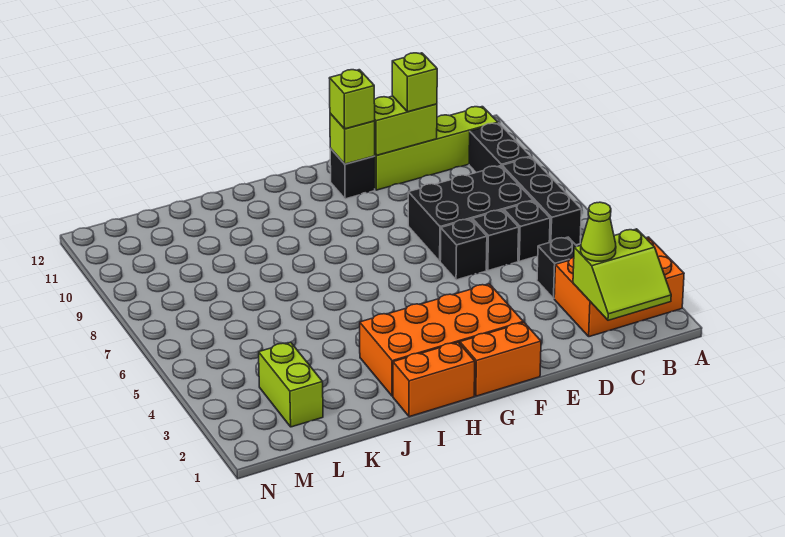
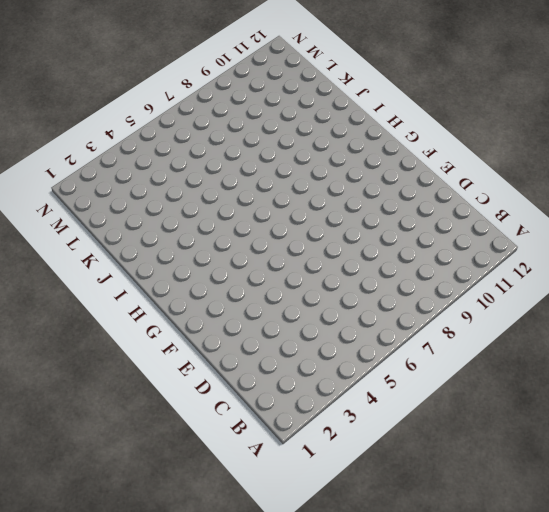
none -> orange 2x3 brick [554,237,684,337]
none -> black 1x3 brick [502,157,581,245]
none -> black 1x2 brick [469,123,531,173]

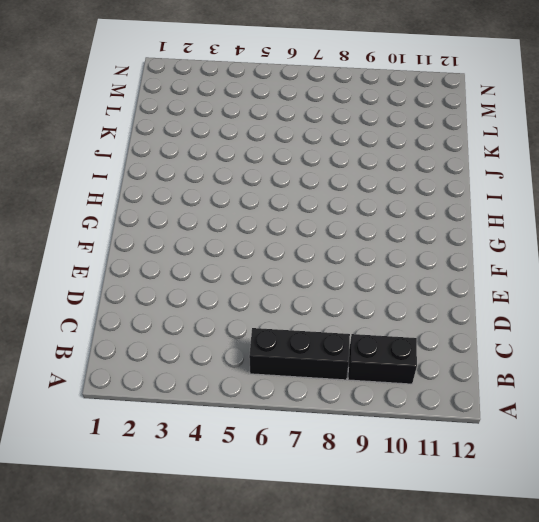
none -> orange 2x3 brick [554,237,684,337]
none -> lime 1x4 brick [375,107,498,190]
none -> black 1x1 brick [537,237,577,298]

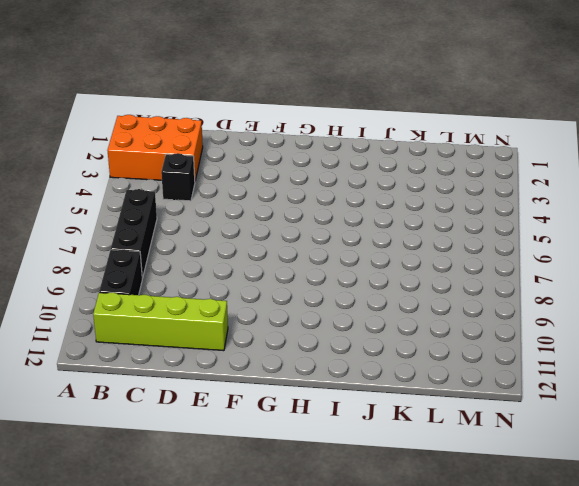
none -> black 1x1 brick [504,201,550,261]
none -> black 2x3 brick [408,166,533,261]
none -> black 1x1 brick [473,210,519,271]

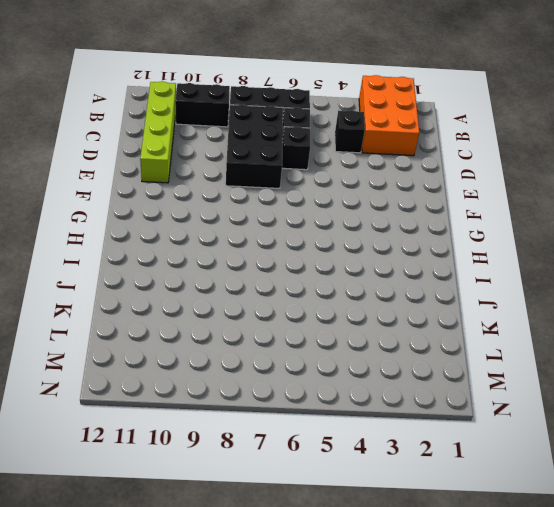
none -> black 1x1 brick [440,219,487,280]
none -> orange 1x2 brick [460,323,541,396]
none -> orange 2x4 brick [360,284,523,396]

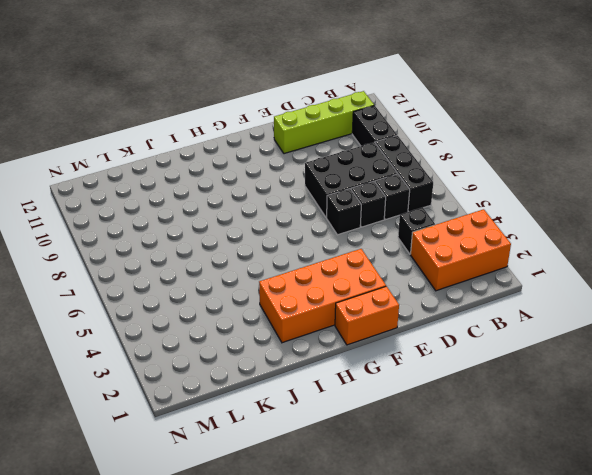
none -> black 1x1 brick [330,148,375,199]
none -> orange 1x2 brick [393,342,475,417]
none -> lime 1x2 brick [259,342,323,427]

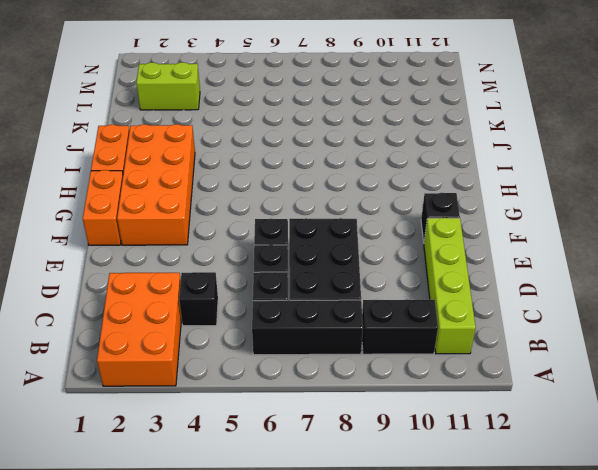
none -> lime 2x2 slope [573,229,671,320]
none -> lime 1x2 brick [374,96,437,155]
none -> lime 1x1 brick [330,113,375,164]

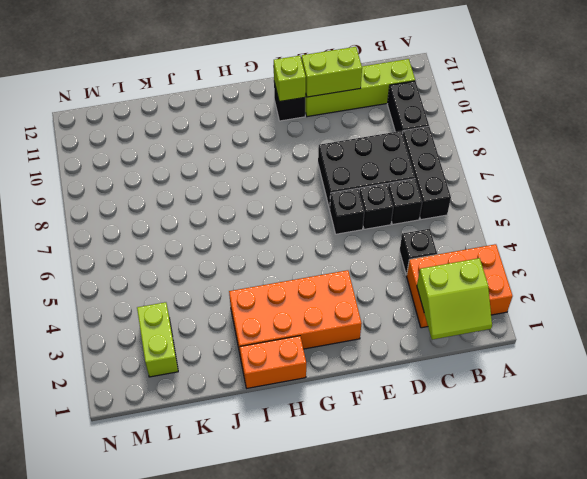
none -> orange 1x2 brick [460,323,541,396]
none -> lime 1x1 cone [581,202,616,261]
none -> lime 1x1 brick [392,53,437,112]

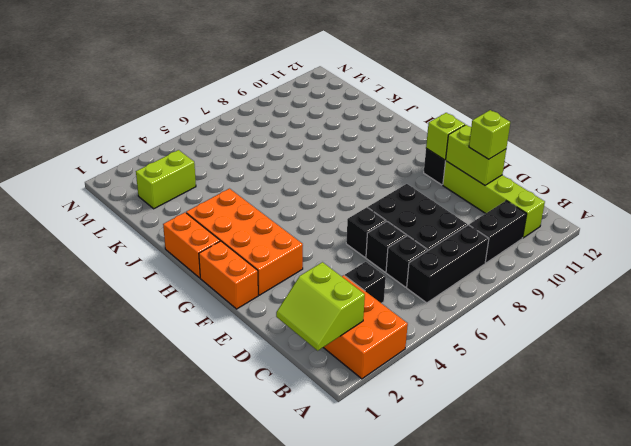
none -> lime 1x1 cone [581,202,616,261]
none -> lime 1x1 brick [329,70,375,129]

